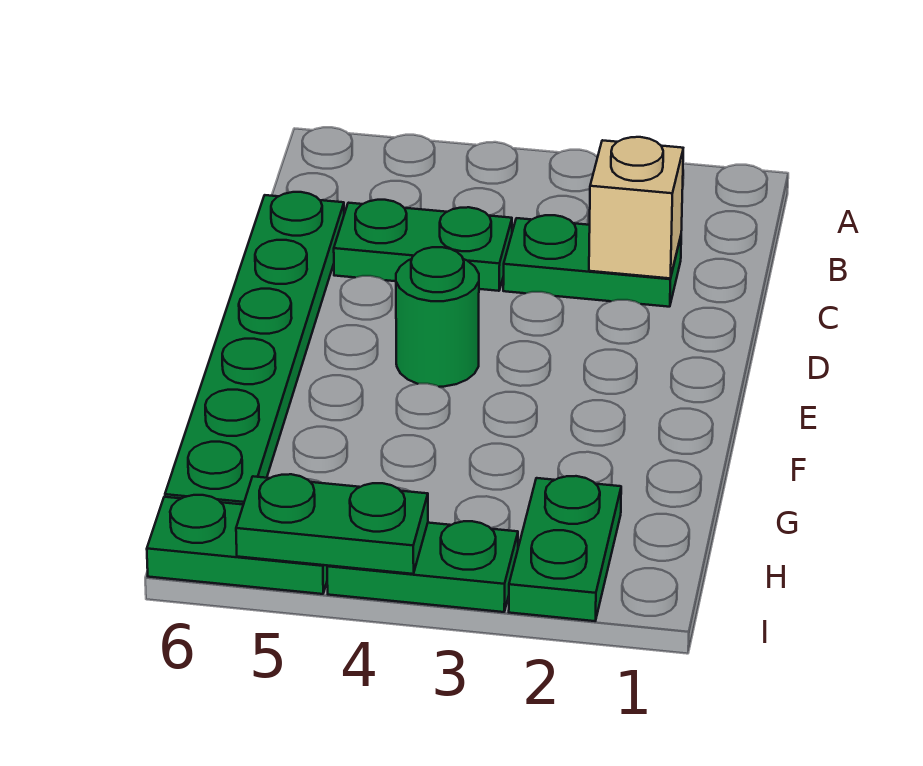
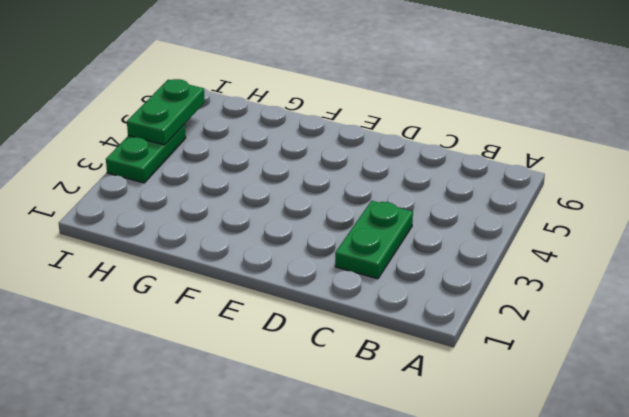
none -> green 1x2 plate [334,200,512,291]
none -> green 1x6 plate [165,192,344,505]

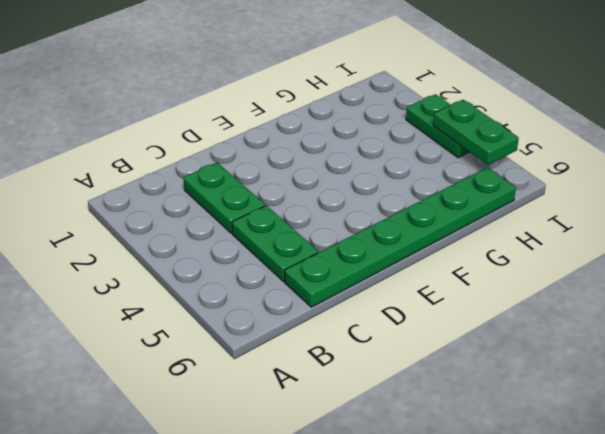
none -> green 1x1 round brick [396,247,479,387]
none -> green 1x2 plate [509,476,621,621]

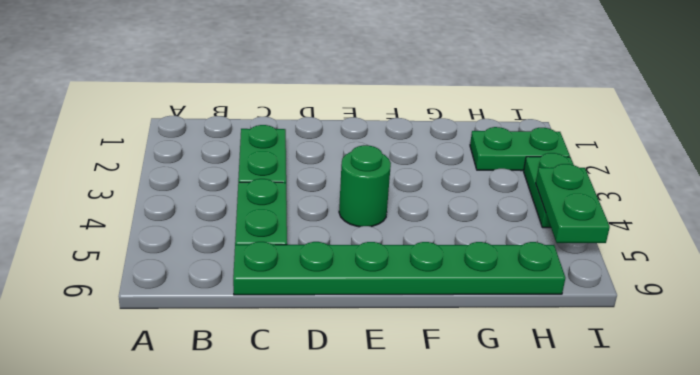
none -> green 1x2 plate [147,495,327,594]
none -> tan 1x1 brick [589,137,683,278]

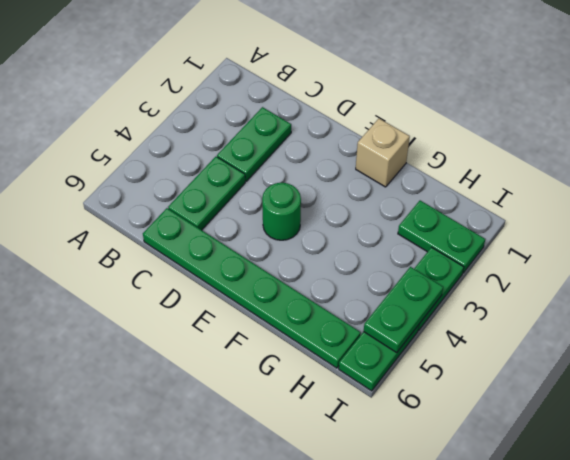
tan 1x1 brick [356,119,410,187] -> tan 1x1 brick moved to [589,137,683,278]

